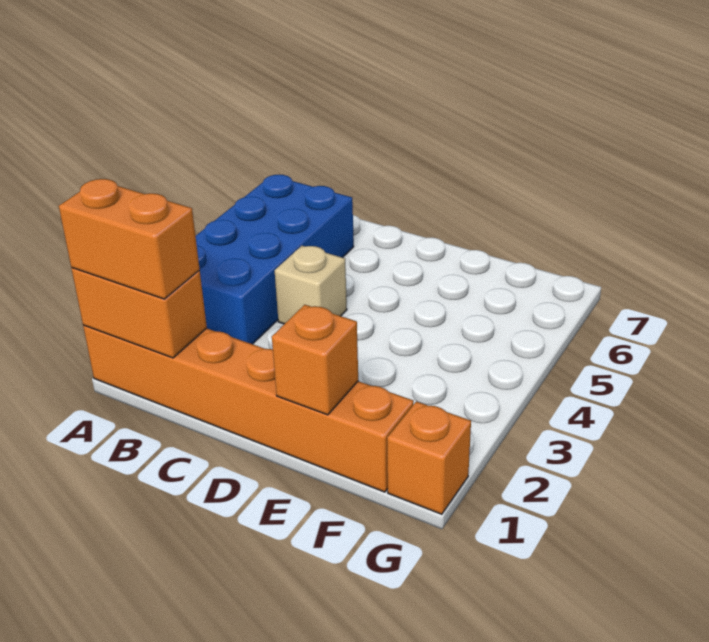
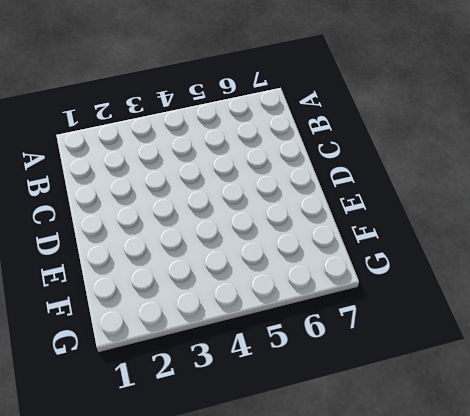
none -> orange 1x6 brick [83,325,413,492]
none -> blue 2x4 brick [196,175,354,344]

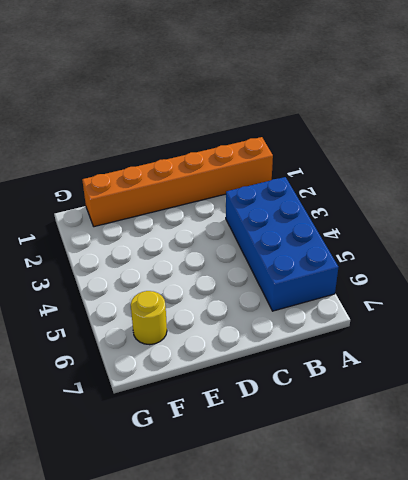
yellow 1x1 round brick [131,291,167,345] -> none
none -> tan 1x1 brick [275,246,347,324]
none -> orange 1x1 brick [387,401,471,514]

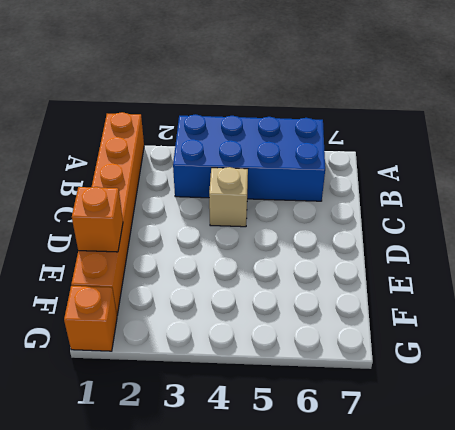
none -> orange 1x2 brick [71,268,207,358]
none -> orange 1x2 brick [59,179,200,299]

